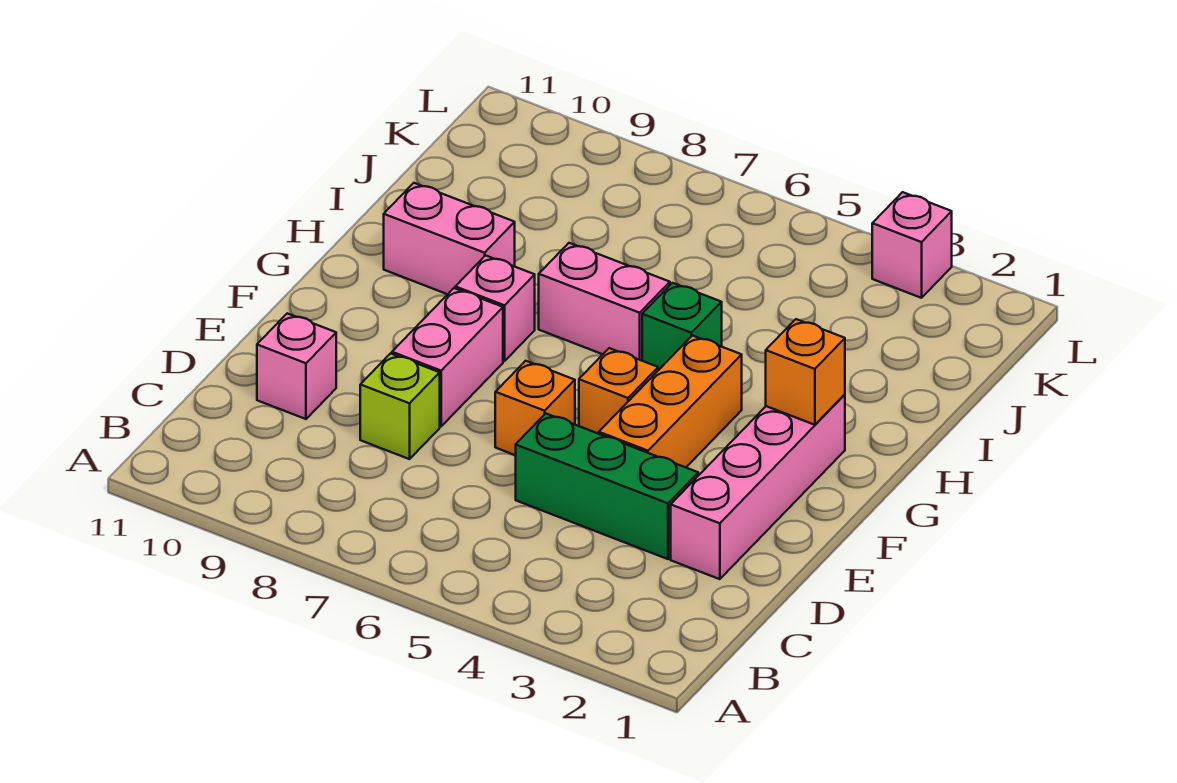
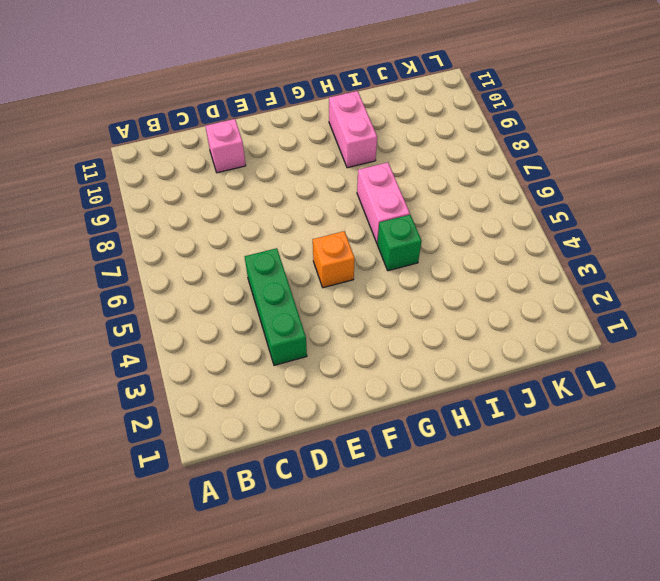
none -> pink 1x4 brick [671,394,845,579]
none -> lime 1x1 brick [360,353,440,459]
none -> orange 1x3 brick [599,336,742,467]

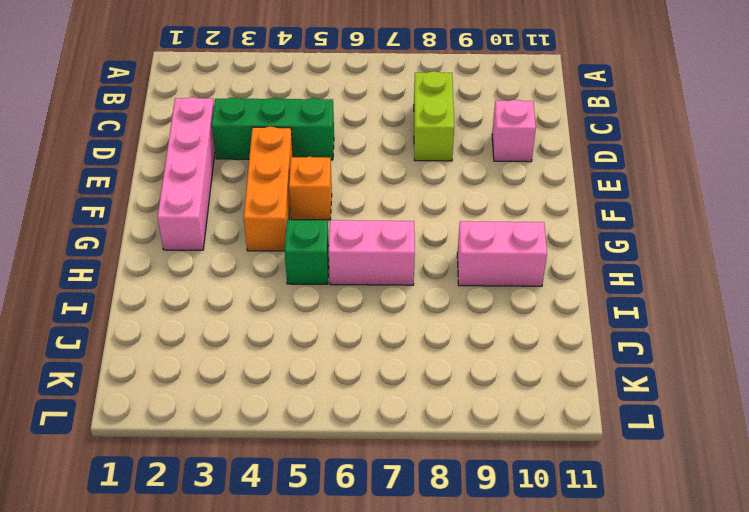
lime 1x2 brick [414,71,454,161] -> lime 1x1 brick [360,353,440,459]
none -> orange 1x1 brick [495,361,575,455]
none -> pink 1x2 brick [392,288,503,426]
none -> pink 1x1 brick [455,255,535,361]

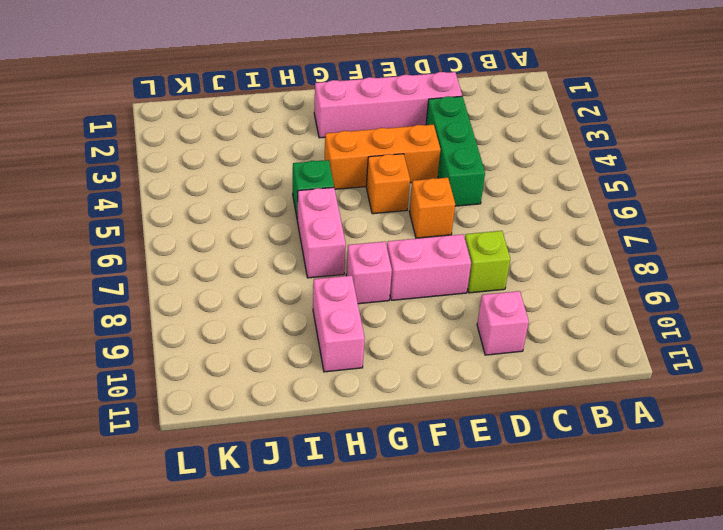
none -> pink 1x1 brick [872,192,952,298]
none -> orange 1x1 brick [766,319,845,425]

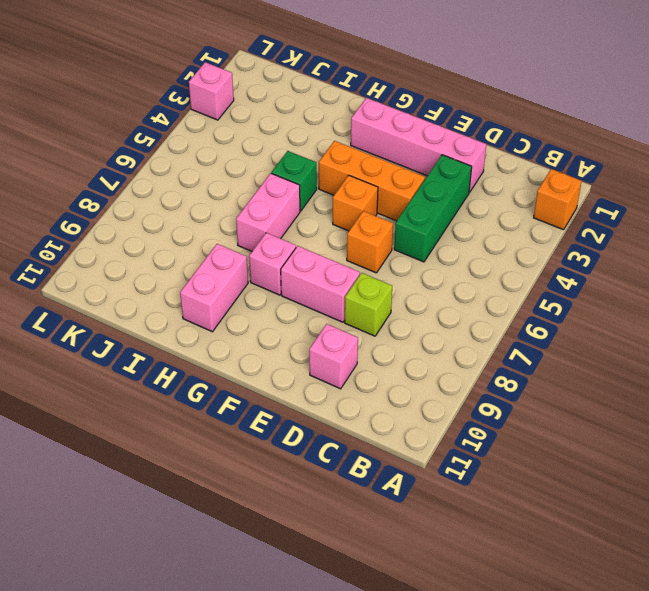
orange 1x1 brick [534,169,581,230] -> orange 1x1 brick moved to [766,319,845,425]

